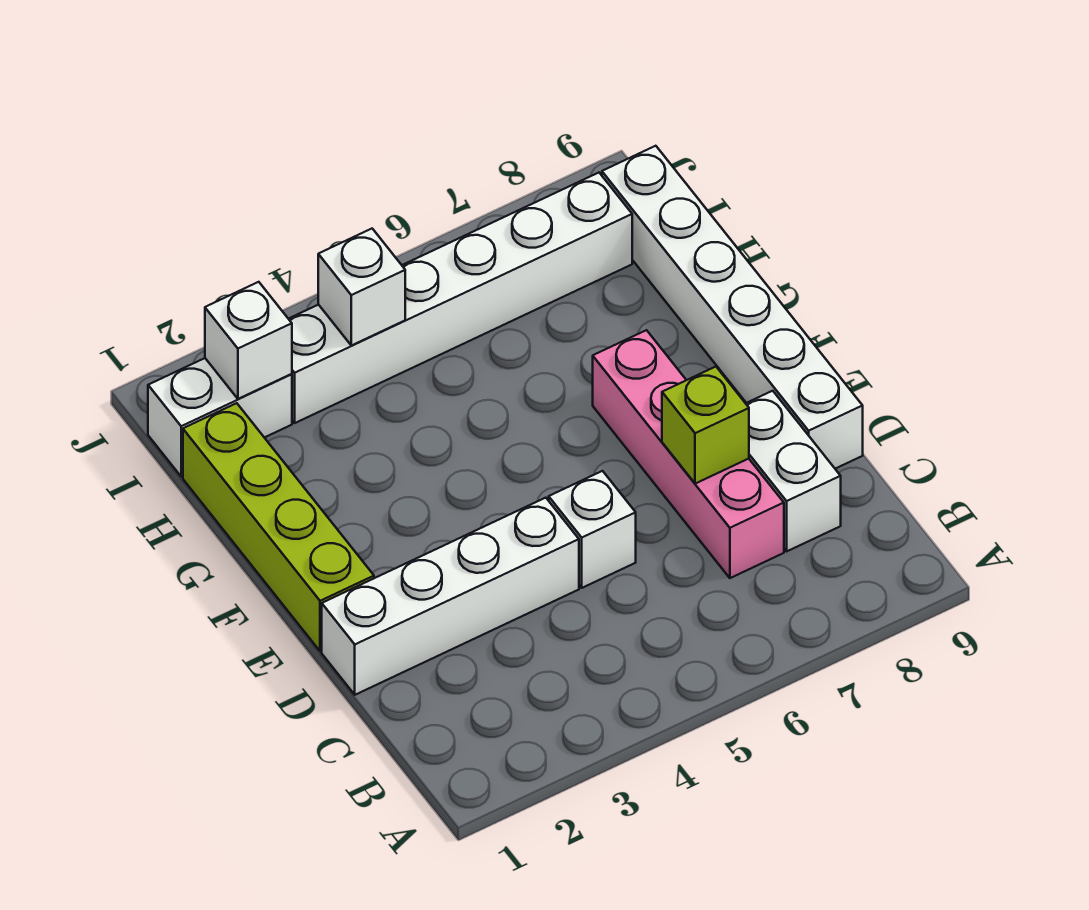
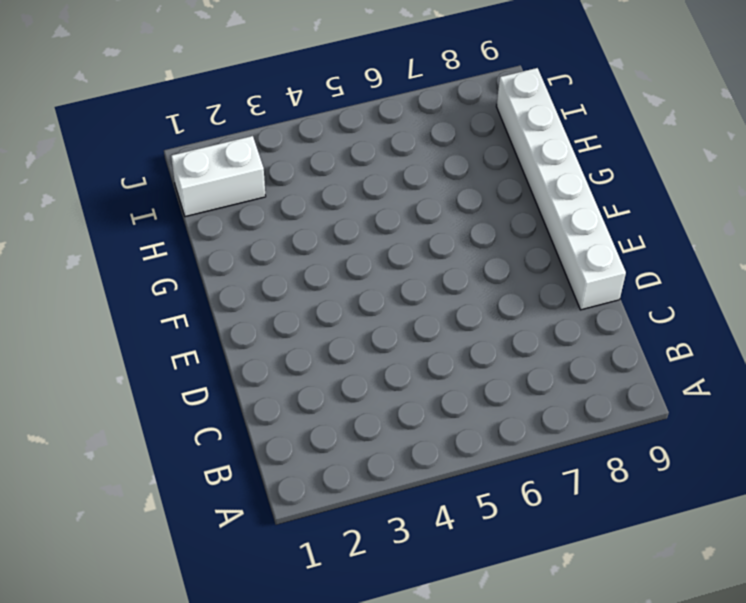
none -> pink 1x4 brick [593,330,784,578]
none -> white 1x2 brick [746,391,841,551]

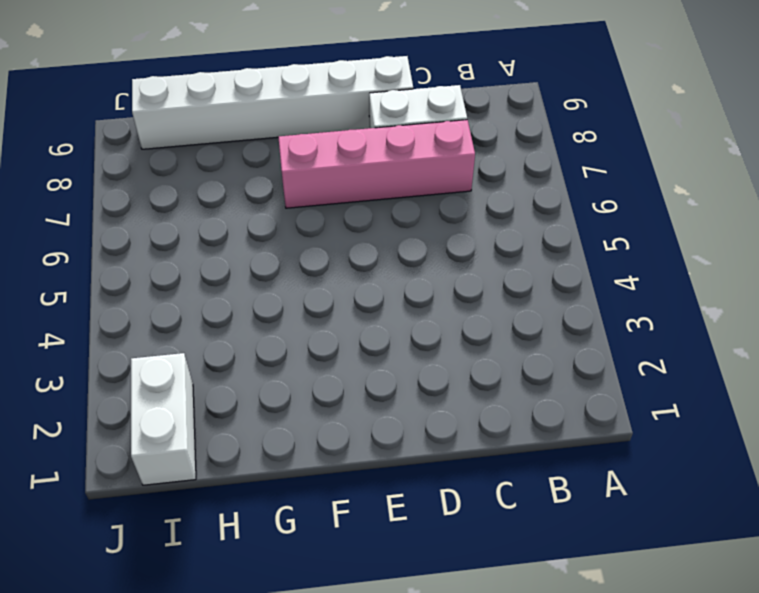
none -> white 1x4 brick [322,498,579,695]
none -> white 1x1 brick [549,471,636,588]

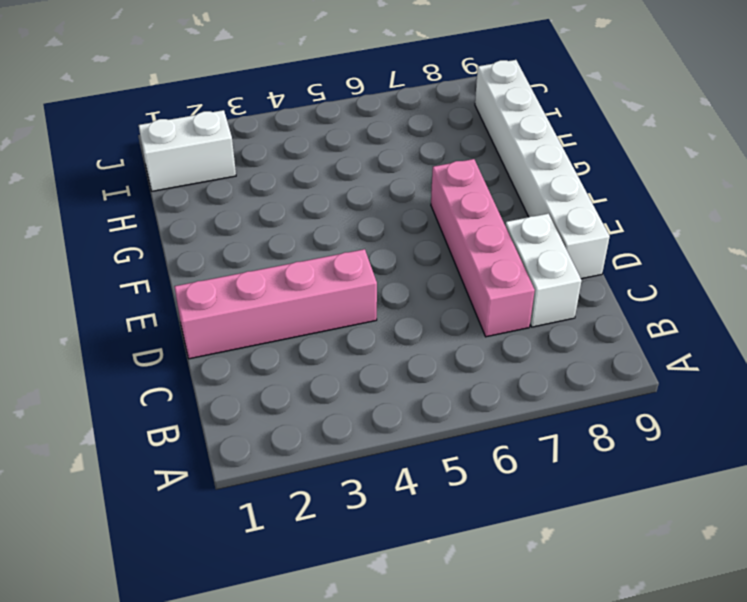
pink 1x4 brick [174,249,377,359] -> white 1x4 brick [322,498,579,695]
none -> white 1x1 brick [549,471,636,588]
none -> lime 1x4 brick [183,403,374,651]

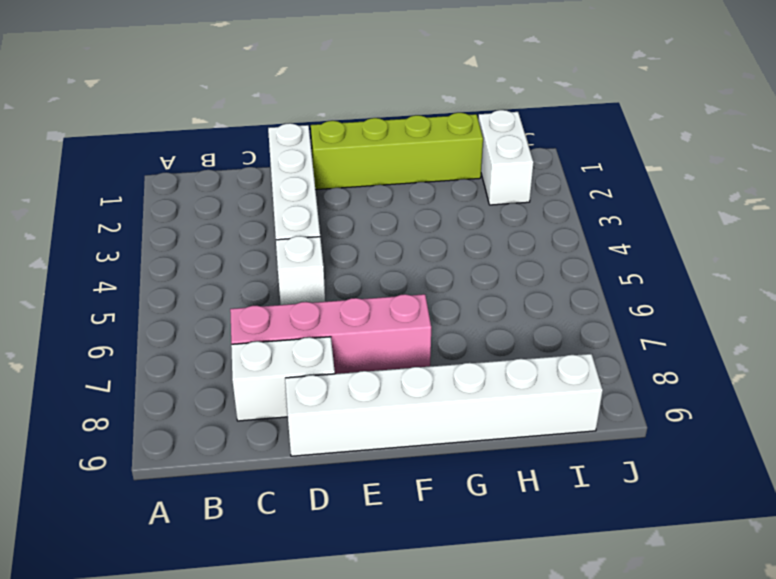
none -> white 1x6 brick [289,173,632,423]
none -> lime 1x1 brick [662,367,749,484]

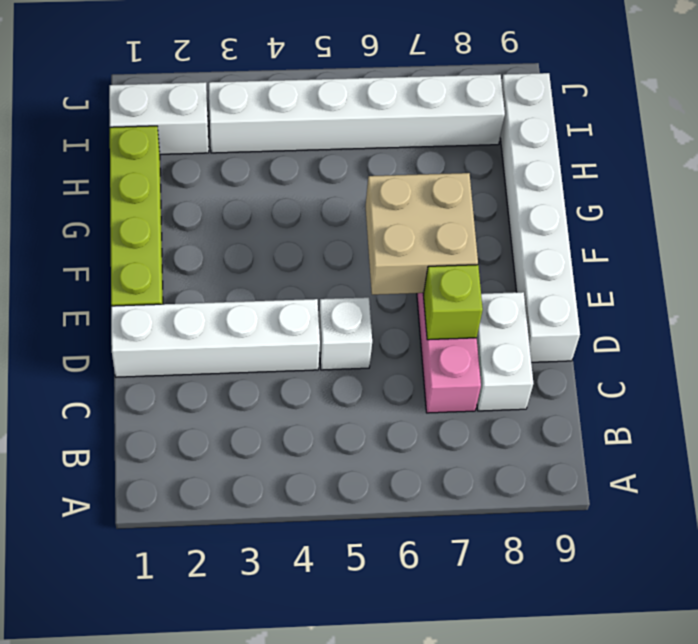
tan 2x2 brick [365,173,478,295] -> none
none -> white 1x1 brick [205,282,292,399]
none -> white 1x1 brick [318,229,405,345]

